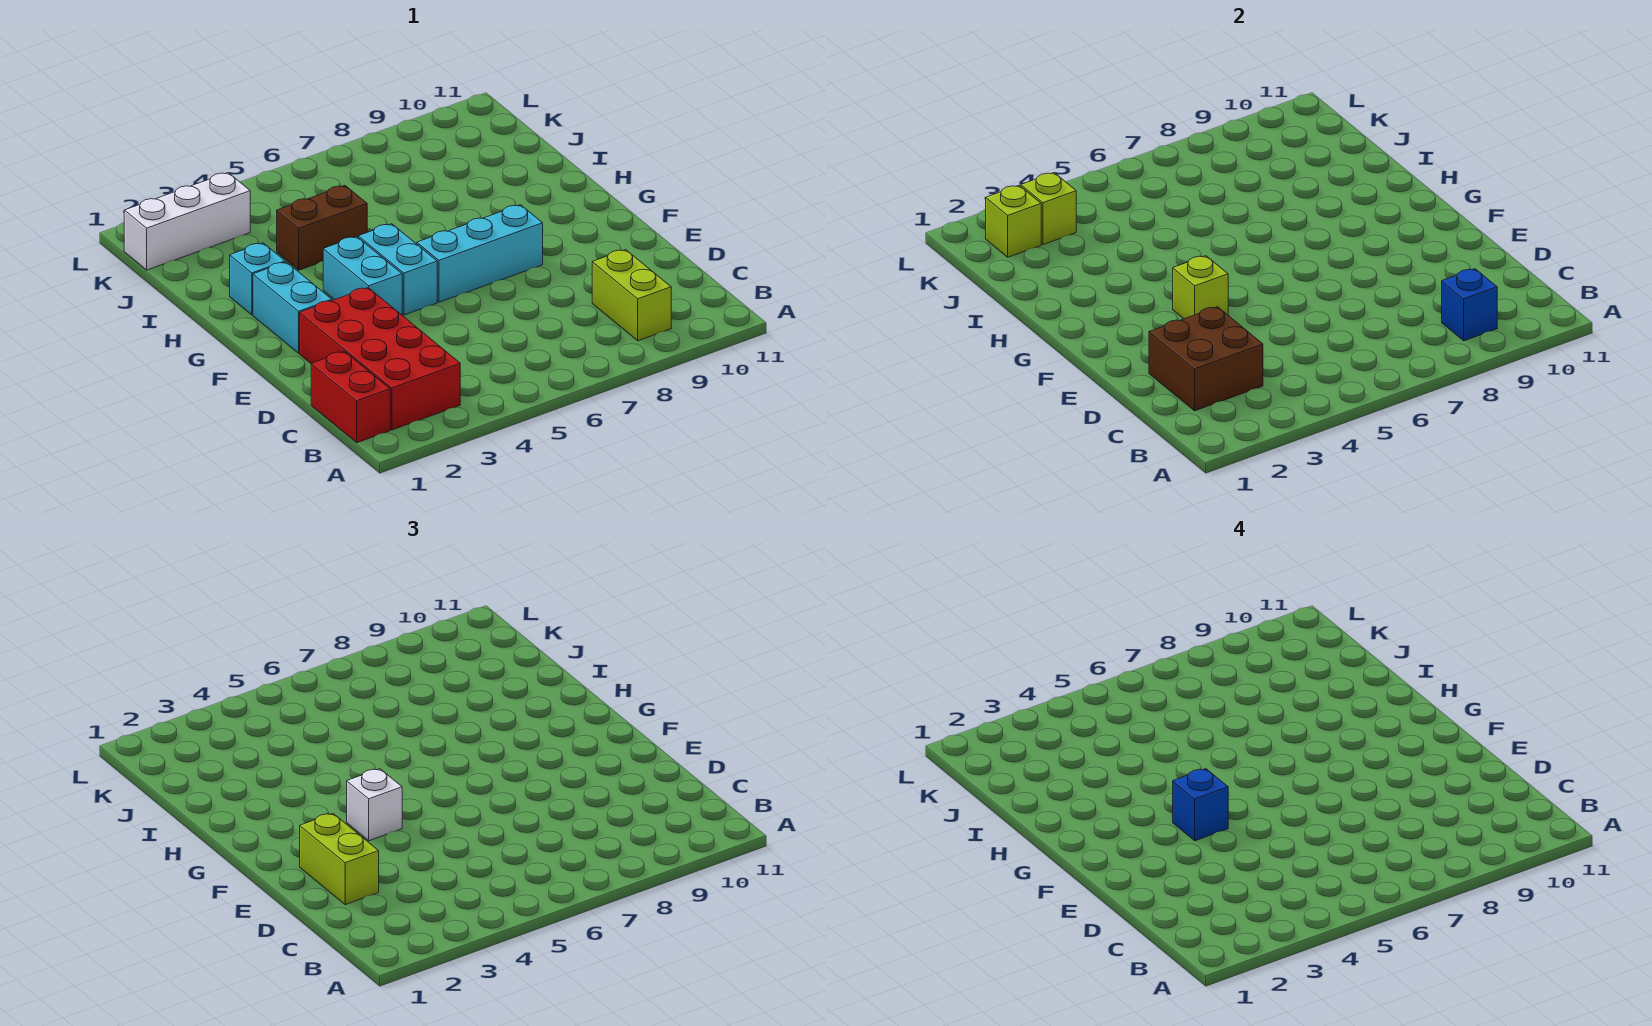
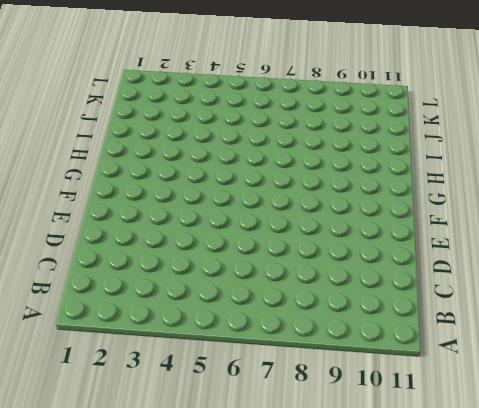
none -> red 1x2 brick [311,352,390,443]
none -> red 2x4 brick [300,288,460,430]
none -> lime 1x2 brick [592,250,671,341]

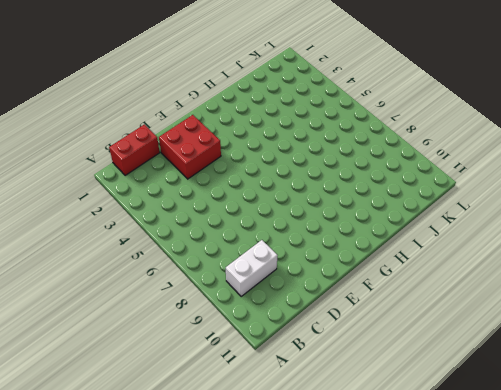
white 1x2 brick [226,240,278,296] -> lime 1x2 brick [592,250,671,341]
red 2x2 brick [159,115,221,179] -> red 2x4 brick [300,288,460,430]
none -> cyan 1x2 brick [253,262,332,353]
none -> cyan 1x2 brick [323,237,402,315]
none -> cyan 1x2 brick [358,224,437,315]

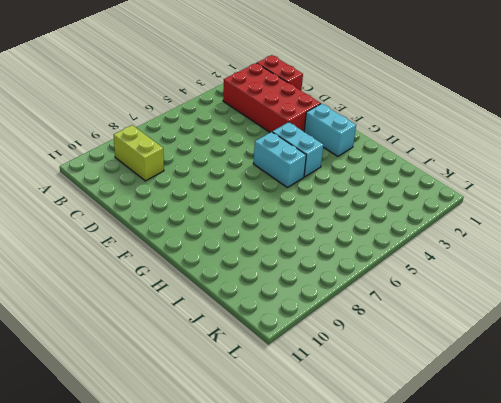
none -> cyan 1x3 brick [417,205,543,302]
none -> cyan 1x1 brick [230,243,285,315]
none -> brown 1x2 brick [277,186,367,270]

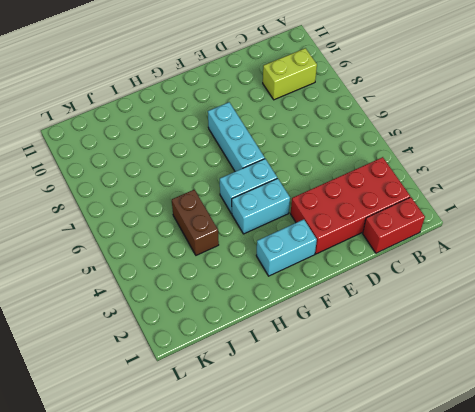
none -> cyan 1x1 brick [230,243,285,315]
none -> white 1x3 brick [124,173,250,270]
none -> blue 1x1 brick [1442,269,1497,341]

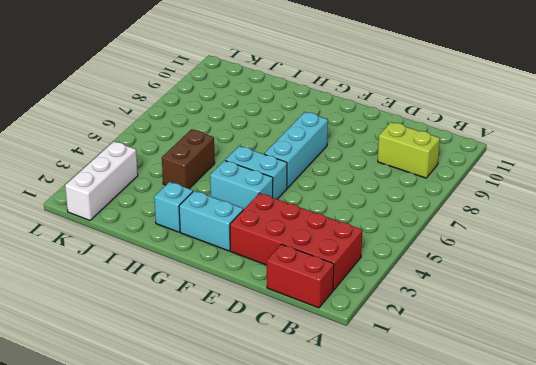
none -> blue 1x1 brick [1442,269,1497,341]
none -> brown 2x2 brick [1149,307,1263,411]
none -> lime 1x1 brick [1173,256,1228,319]

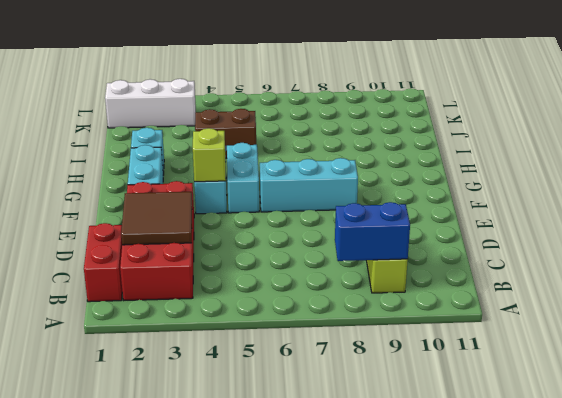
blue 1x2 brick [335,202,410,261] -> blue 1x1 brick [1442,269,1497,341]
brown 2x2 tile [121,192,192,245] -> brown 2x2 brick [1149,307,1263,411]
none -> lime 1x1 brick [986,185,1041,257]
none -> lime 1x1 brick [1021,173,1076,245]
none -> lime 1x2 brick [300,813,379,905]

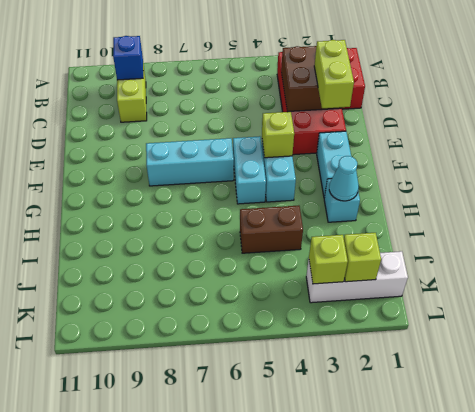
cyan 1x1 cone [329,156,359,201] -> none
none -> white 1x1 brick [347,769,402,841]
none -> blue 1x1 brick [1173,769,1228,841]

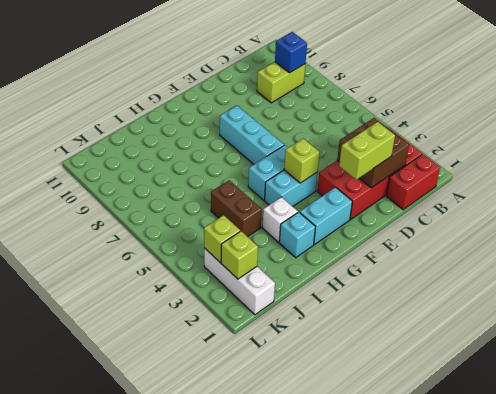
white 1x1 brick [263,197,298,242] -> white 1x1 brick moved to [347,769,402,841]
none -> blue 1x1 brick [1173,769,1228,841]

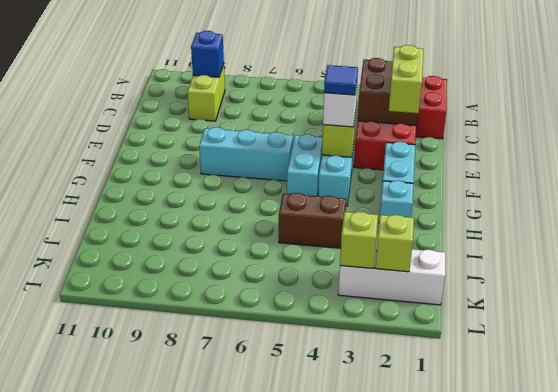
blue 1x1 tile [324,65,358,95] -> blue 1x1 brick [1173,769,1228,841]

